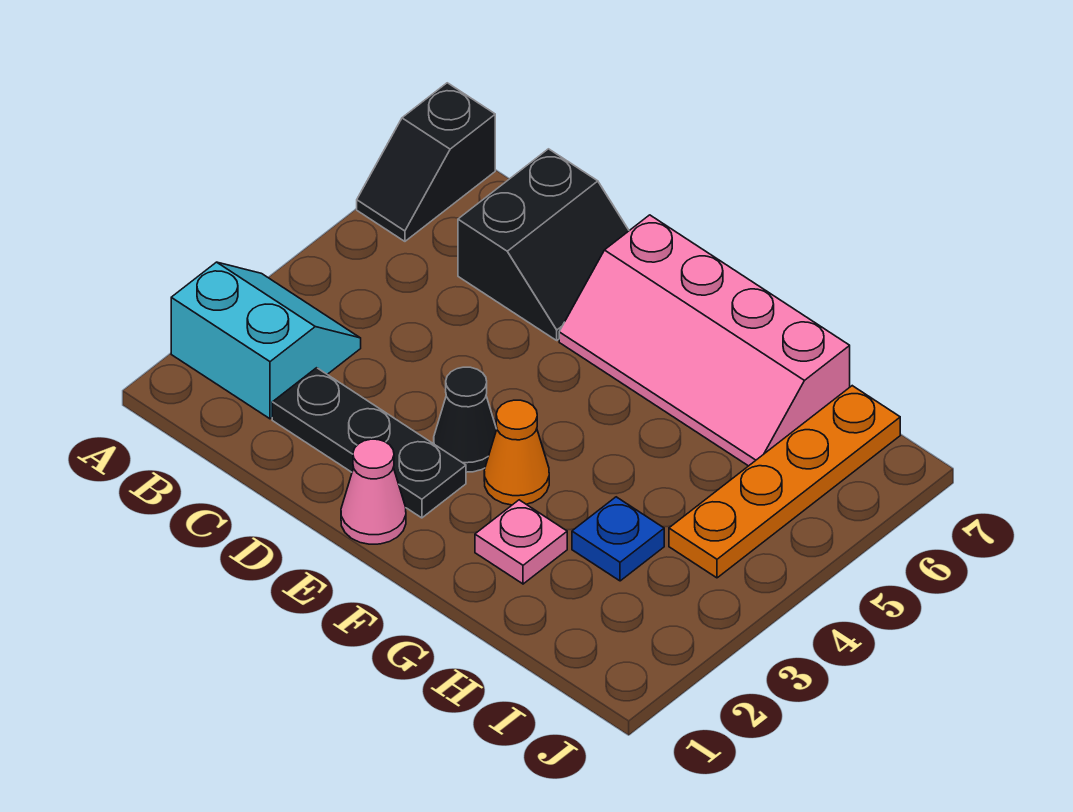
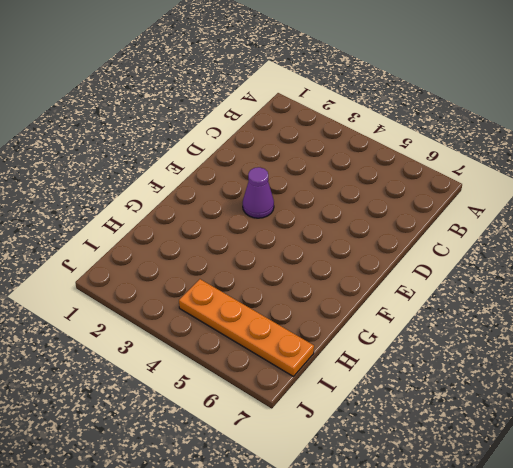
purple 1x1 cone [243,167,274,218] -> black 1x1 cone [434,367,497,472]
none -> cyan 2x2 slope [171,262,361,419]
none -> black 1x2 slope [357,83,495,241]

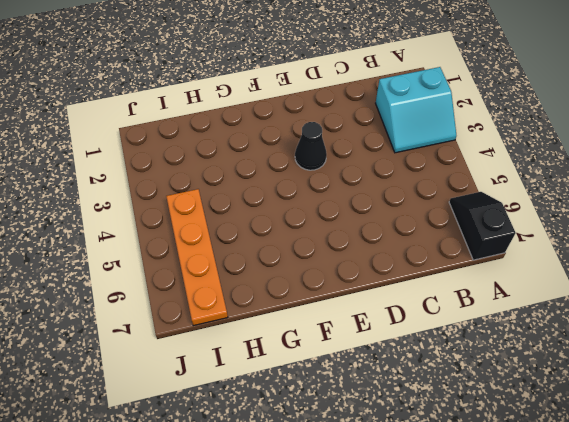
none -> black 1x3 plate [272,368,466,518]
none -> black 2x2 slope [458,149,629,340]

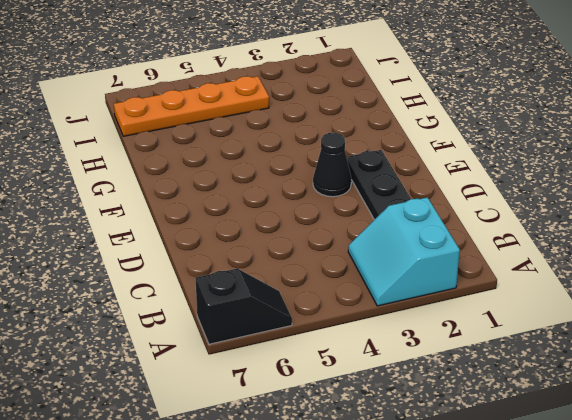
none -> black 2x2 slope [458,149,629,340]
none -> pink 1x1 cone [341,439,406,544]

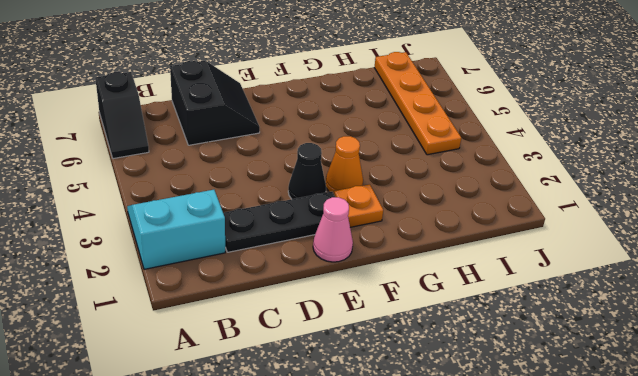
orange 1x1 plate [334,184,383,227] -> none
none -> pink 2x4 slope [559,215,850,466]
none -> pink 1x1 plate [475,500,567,584]

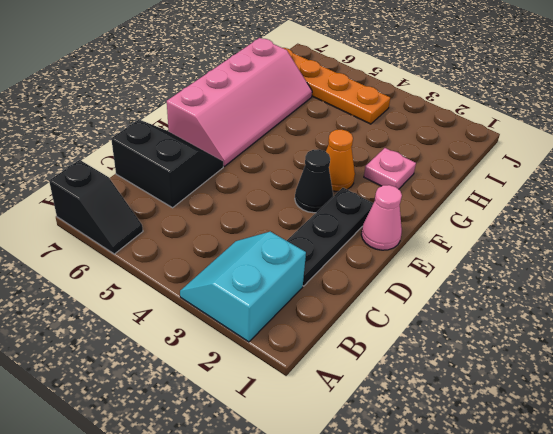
none -> blue 1x1 plate [572,497,664,581]

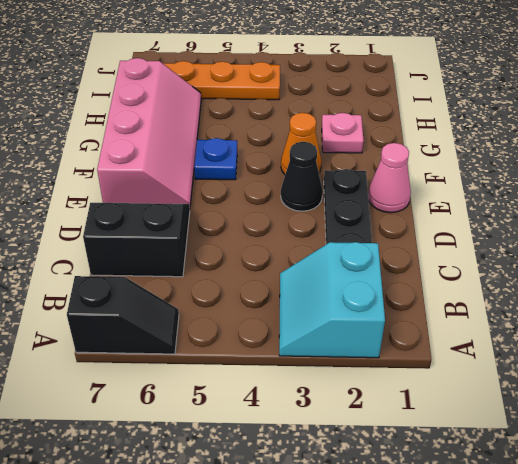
blue 1x1 plate [194,138,237,180] -> blue 1x1 plate moved to [572,497,664,581]

